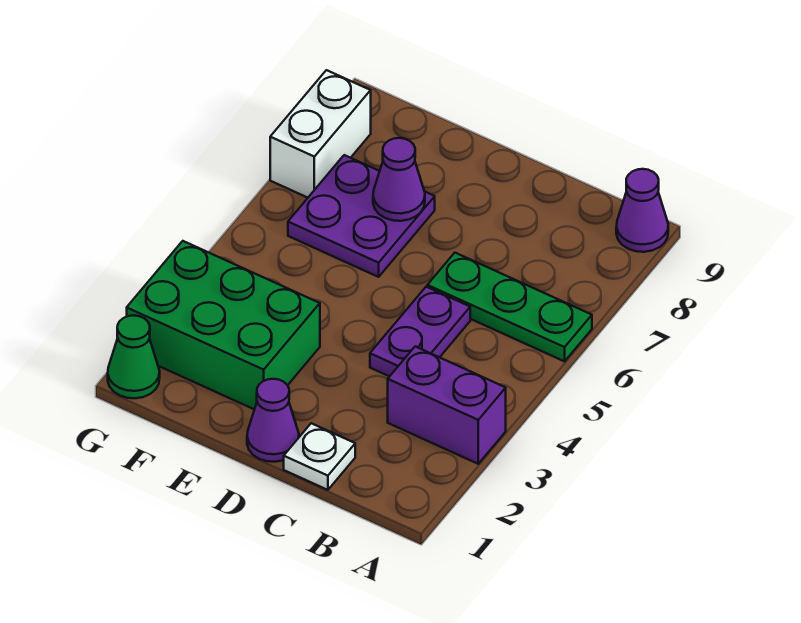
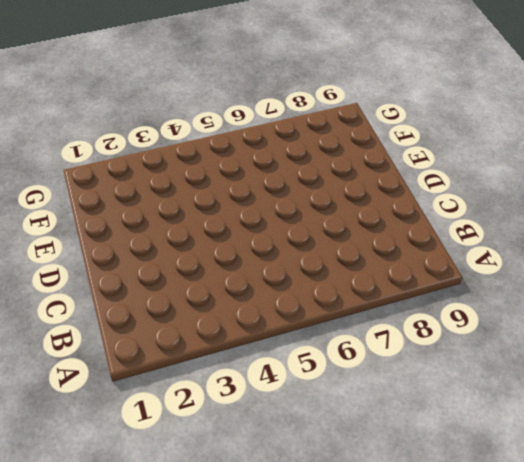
none -> purple 1x2 brick [388,347,506,464]
none -> green 1x3 plate [427,253,592,361]

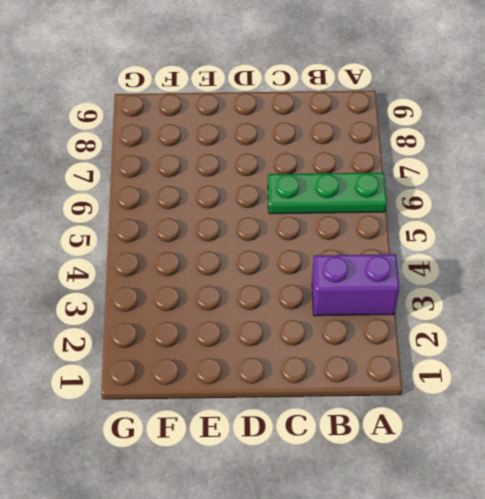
none -> purple 1x1 cone [616,169,668,252]
none -> white 1x1 plate [284,423,355,490]

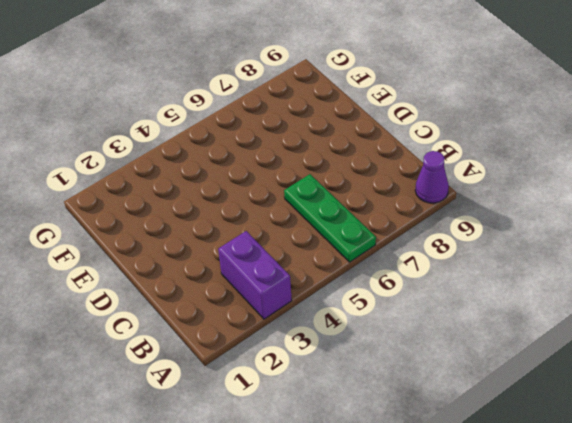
none -> white 1x1 plate [284,423,355,490]
none -> purple 1x2 plate [370,287,470,376]

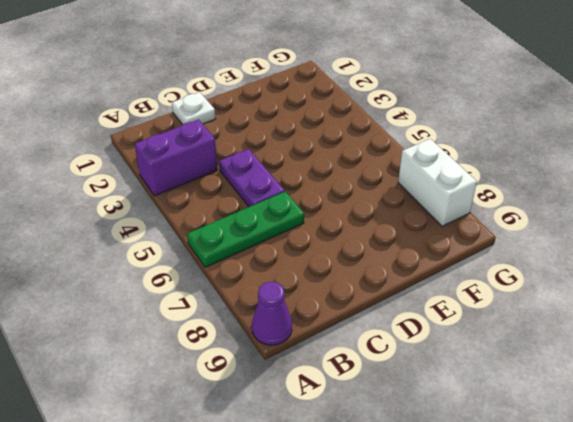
none -> purple 1x1 cone [247,379,299,462]
none -> green 2x3 brick [127,241,320,409]

